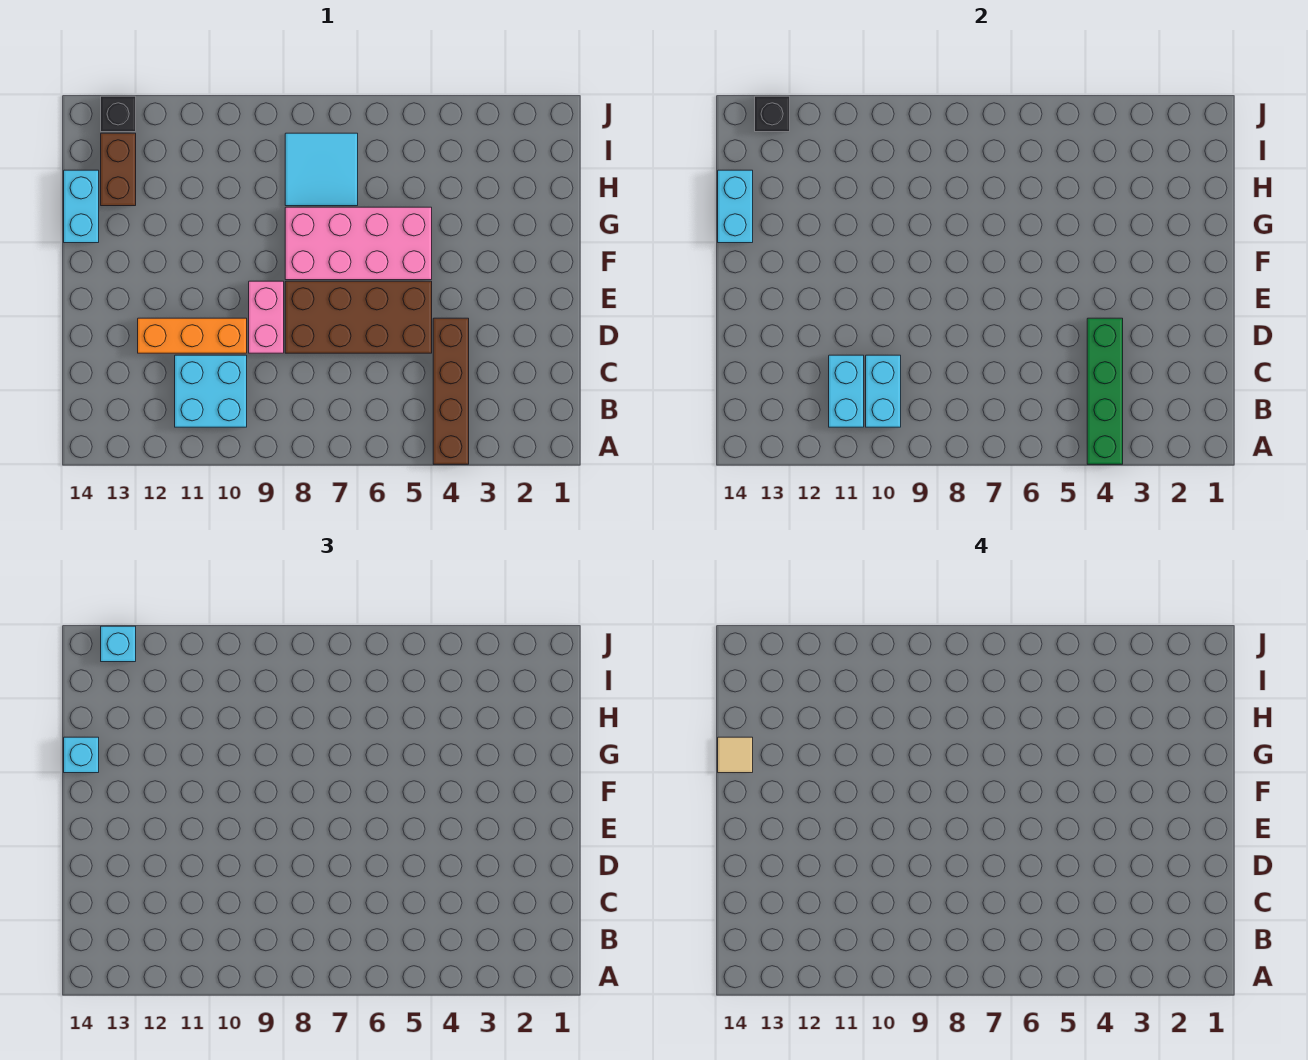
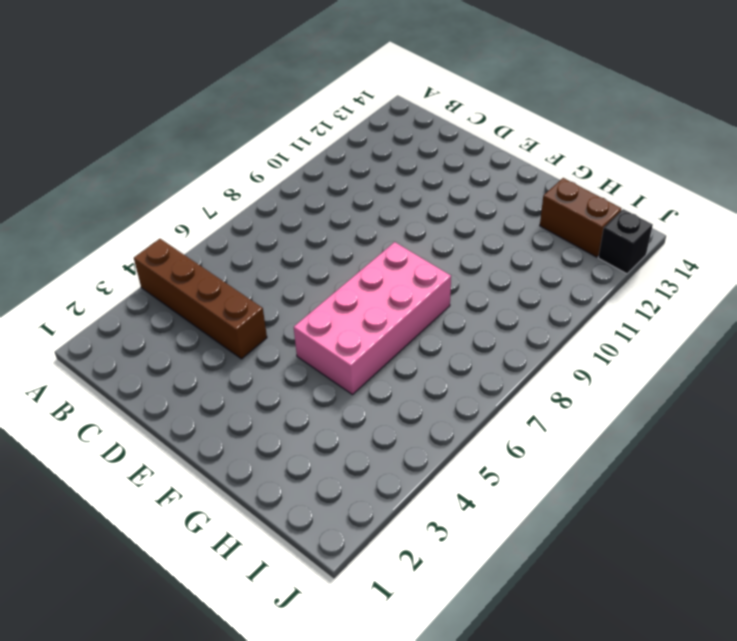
none -> cyan 2x2 brick [175,355,247,427]
none -> brown 2x4 brick [285,281,432,353]
none -> pink 1x2 brick [249,281,284,353]

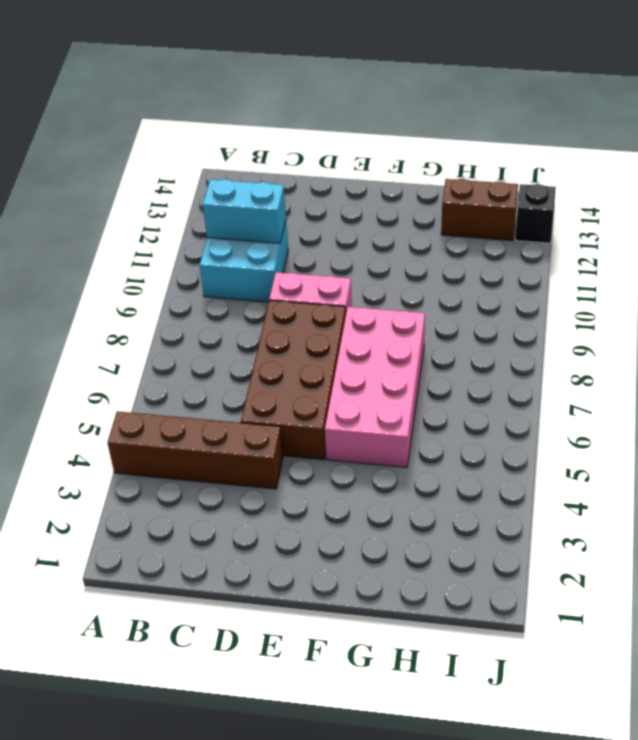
none -> orange 1x3 brick [138,318,247,353]
none -> cyan 1x2 brick [64,170,99,243]
none -> cyan 2x2 tile [285,133,358,206]

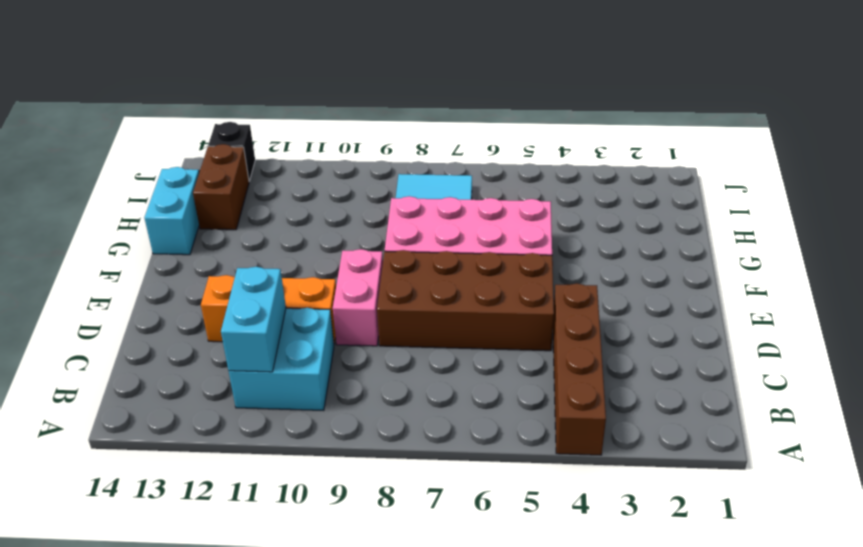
none -> green 1x4 brick [1087,318,1123,464]
none -> cyan 1x2 brick [866,355,901,427]
none -> cyan 1x2 brick [718,170,753,243]

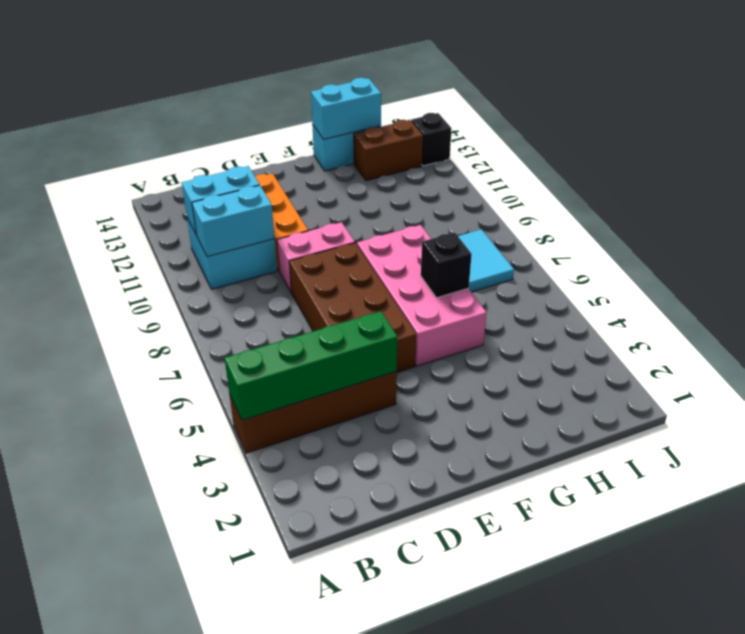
black 1x1 brick [421,232,472,298] -> black 1x1 brick moved to [755,96,790,132]
none -> cyan 1x1 brick [64,737,99,773]
none -> cyan 1x1 brick [101,626,136,662]
none -> tan 1x1 tile [718,737,753,773]

